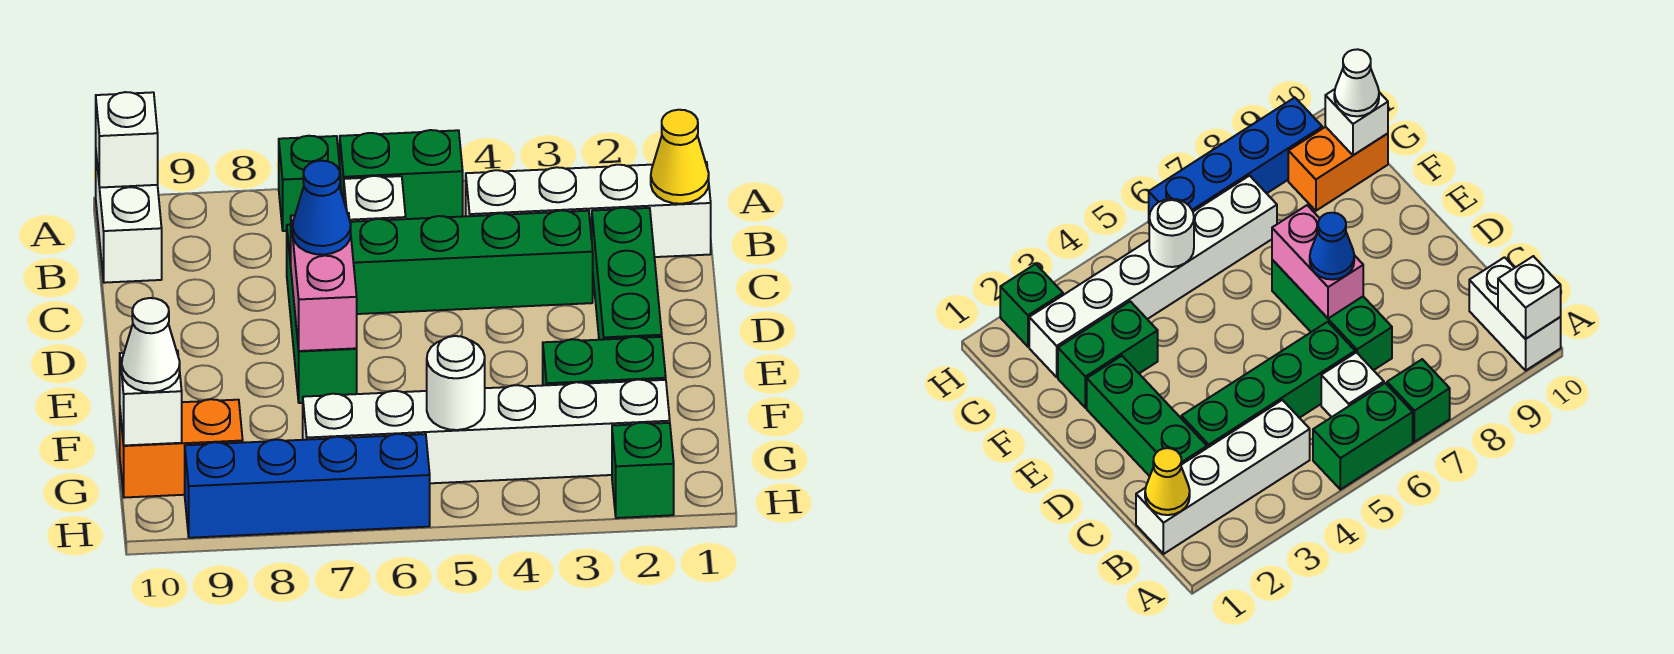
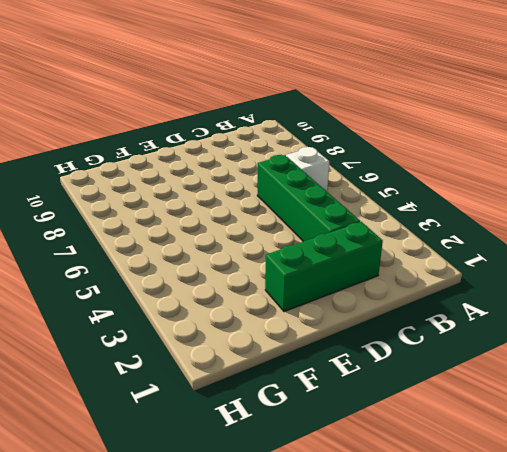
none -> green 1x2 brick [340,130,463,219]
none -> green 1x1 brick [279,136,341,231]
none -> white 1x2 brick [96,156,162,283]

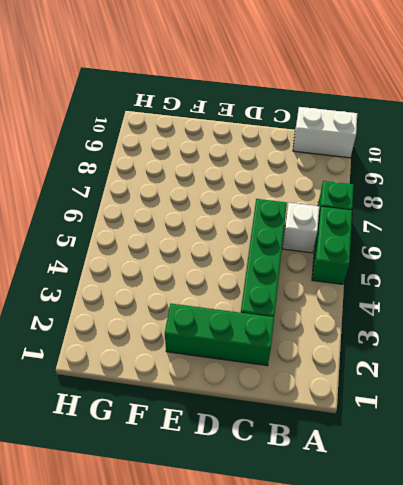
none -> white 1x4 brick [466,162,711,257]
none -> green 1x3 brick [287,224,357,403]
none -> green 1x2 brick [543,337,666,385]

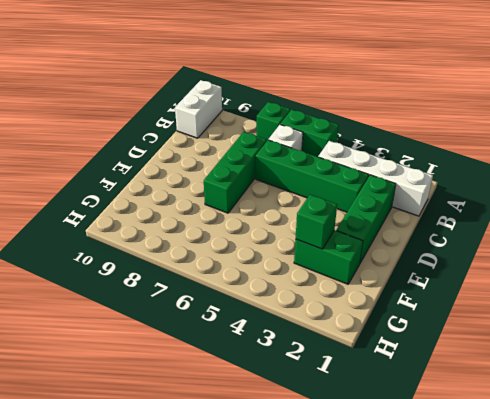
green 1x1 brick [296,195,337,249] -> green 1x1 brick moved to [612,423,674,518]
none -> white 1x6 brick [303,380,670,483]
none -> orange 1x2 brick [120,399,243,498]
none -> blue 1x4 brick [185,434,430,538]

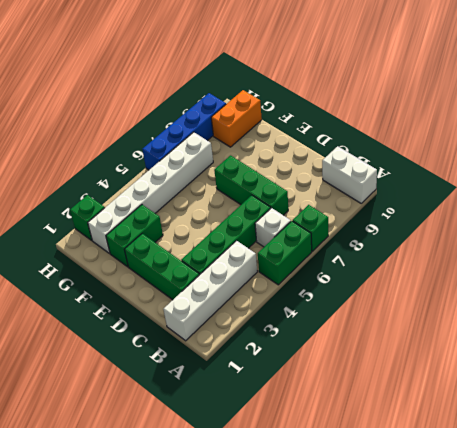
none -> white 1x1 brick [96,92,158,188]
none -> yellow 1x1 cone [651,110,709,204]
none -> pink 1x2 brick [291,213,357,351]

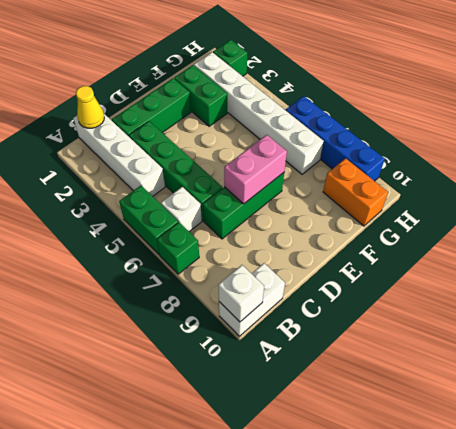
none -> white 1x1 round brick [427,336,485,430]
none -> white 1x1 brick [120,350,182,445]
none -> blue 1x1 cone [293,161,351,255]

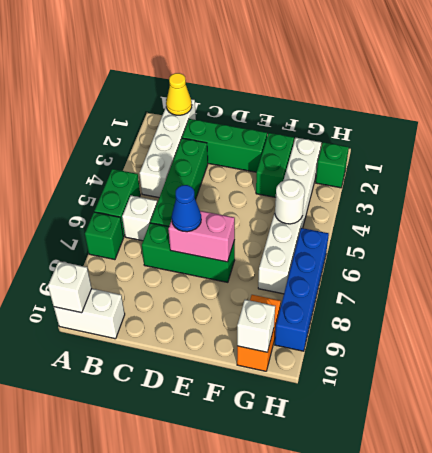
none -> white 1x1 cone [122,298,180,392]

